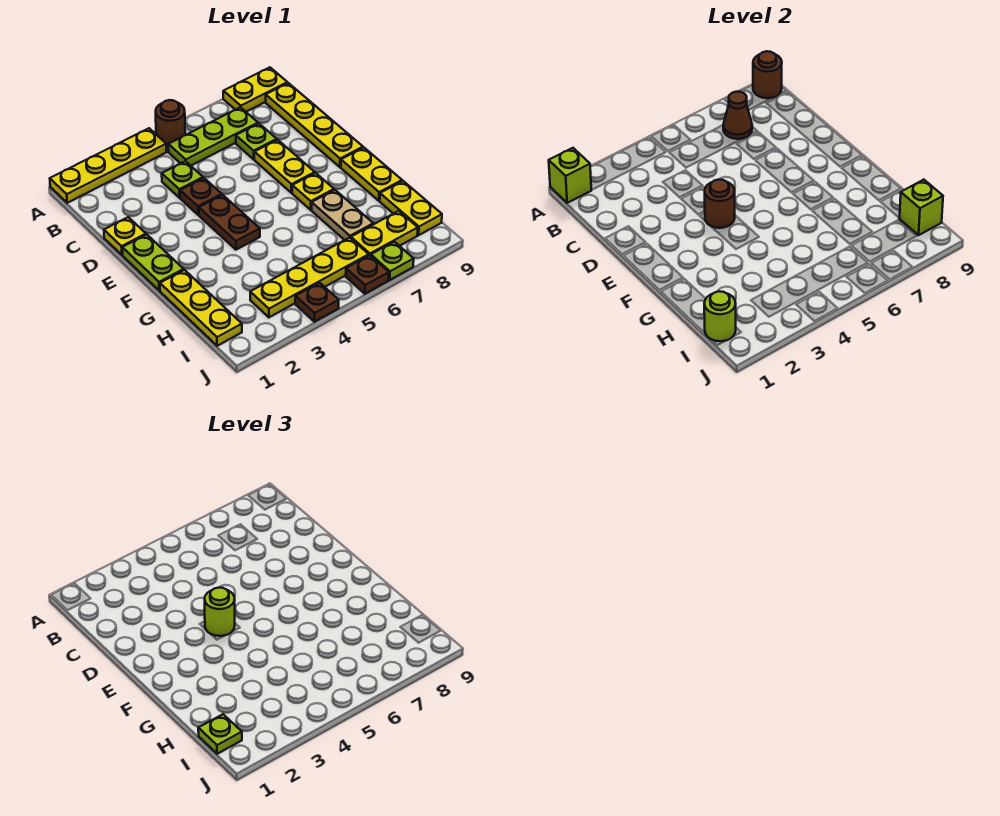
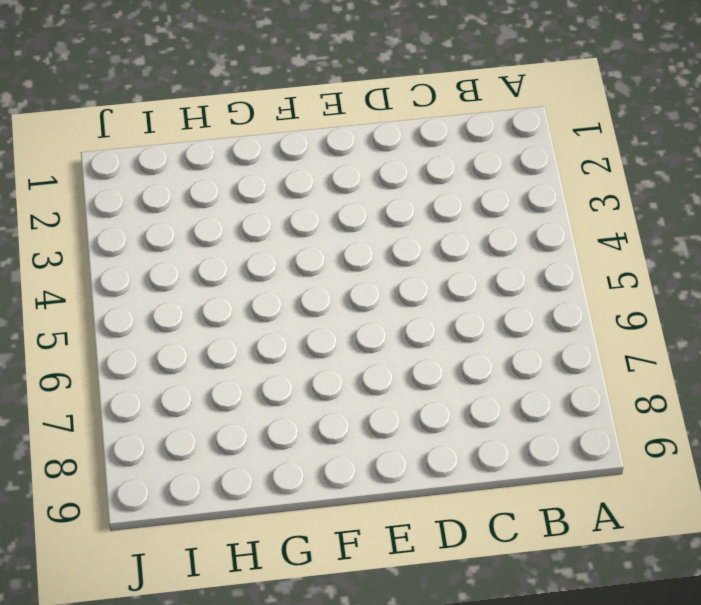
none -> yellow 1x4 plate [50,128,166,203]
none -> brown 1x1 round brick [156,100,185,148]
none -> yellow 1x2 plate [223,67,287,112]
none -> lime 1x3 plate [168,107,258,166]

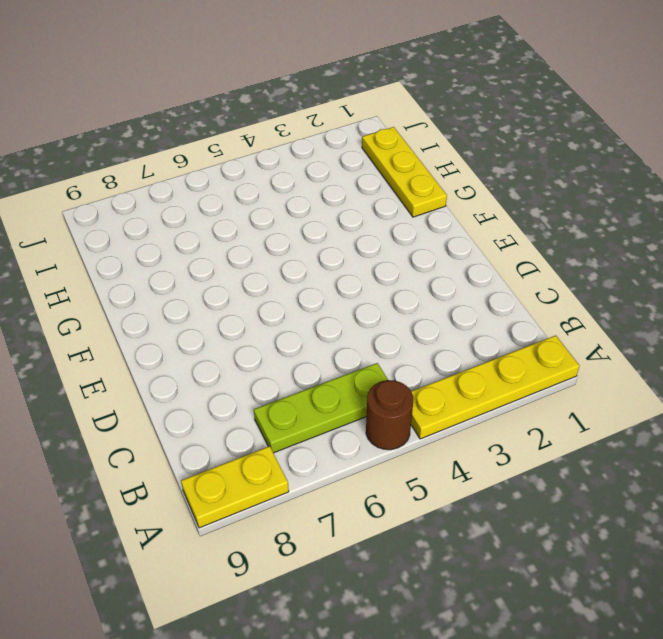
none -> yellow 1x4 plate [266,83,363,167]
none -> lime 1x1 plate [162,161,203,198]
none -> lime 1x1 plate [236,124,277,159]
none -> yellow 1x1 plate [104,217,146,255]

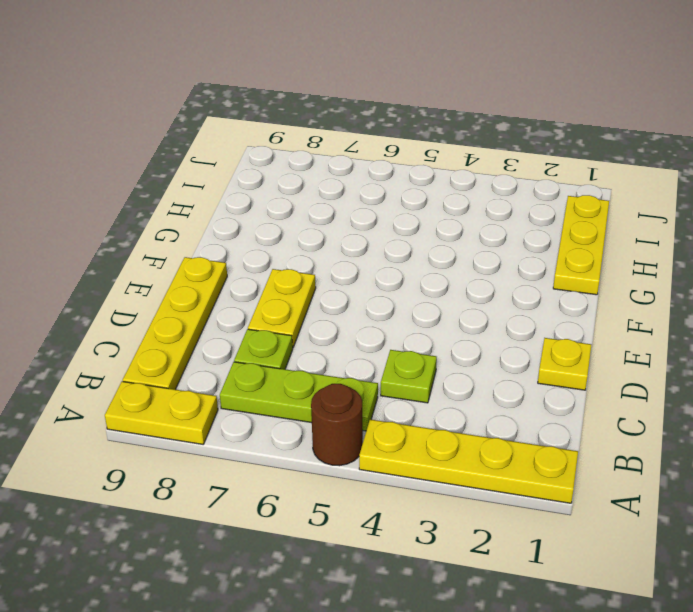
none -> brown 1x1 plate [180,178,222,215]
none -> lime 1x2 plate [122,235,184,291]
none -> brown 1x2 plate [199,195,260,250]
none -> yellow 1x1 plate [292,173,334,210]

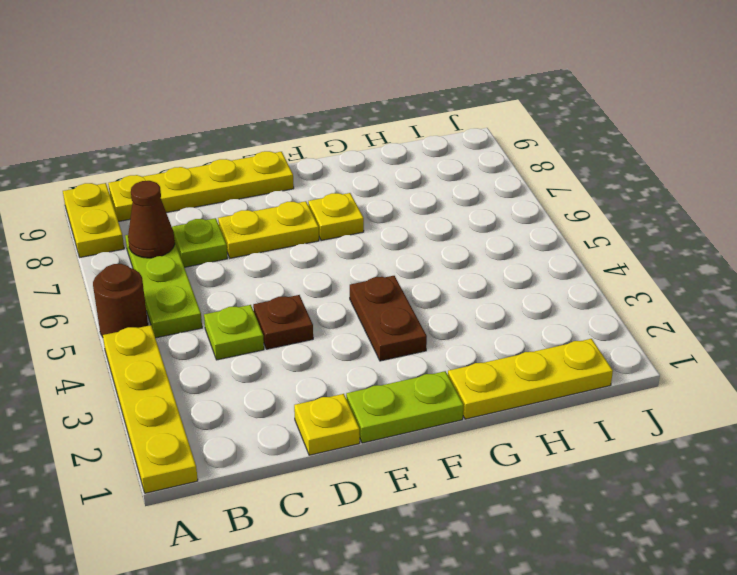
brown 1x2 plate [350,276,427,361] -> brown 1x2 plate turned to [199,195,260,250]
none -> yellow 1x2 plate [341,148,402,201]
none -> tan 1x2 plate [312,190,373,240]
none -> yellow 1x2 plate [380,181,442,235]
none -> yellow 1x4 plate [250,238,369,317]

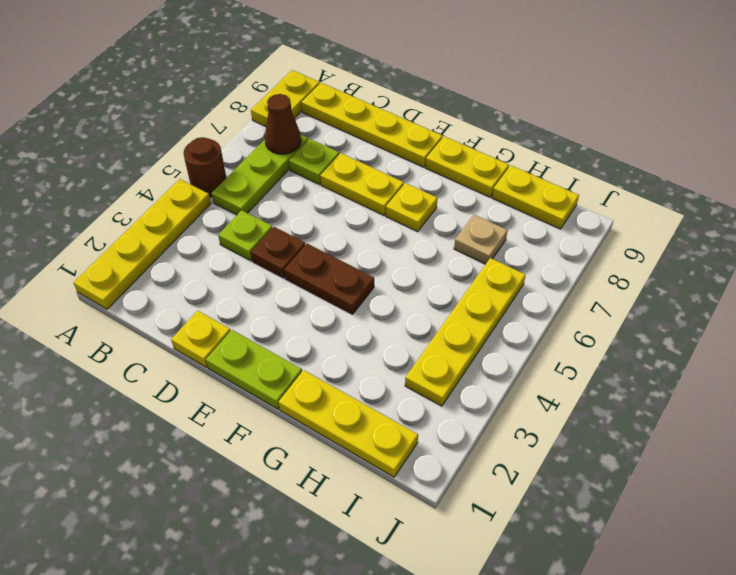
tan 1x1 plate [454,215,508,264] -> tan 1x2 plate [312,190,373,240]
none -> yellow 1x2 plate [351,211,418,256]
none -> brown 1x1 plate [295,283,339,322]
none -> brown 1x1 plate [346,255,389,294]
none -> lime 1x1 plate [371,242,414,280]

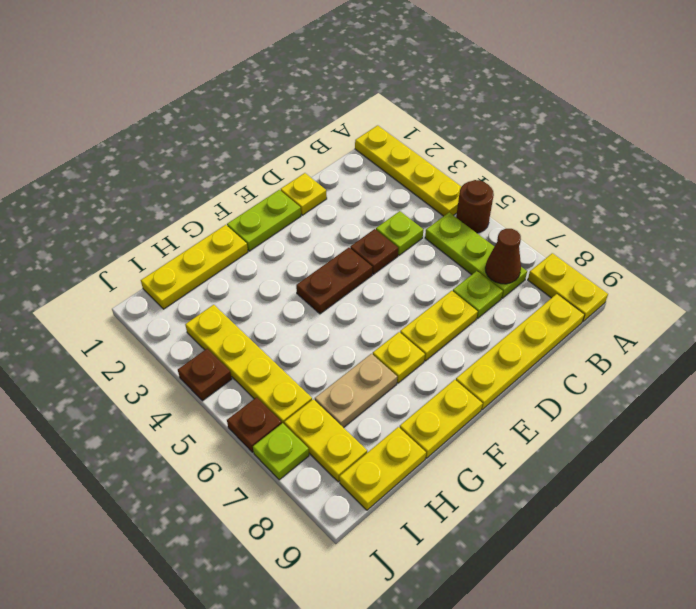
none -> lime 1x1 brick [549,148,591,203]
none -> brown 1x1 round brick [753,51,782,98]
none -> brown 1x1 round brick [705,180,735,228]
none -> lime 1x1 round brick [704,291,736,341]

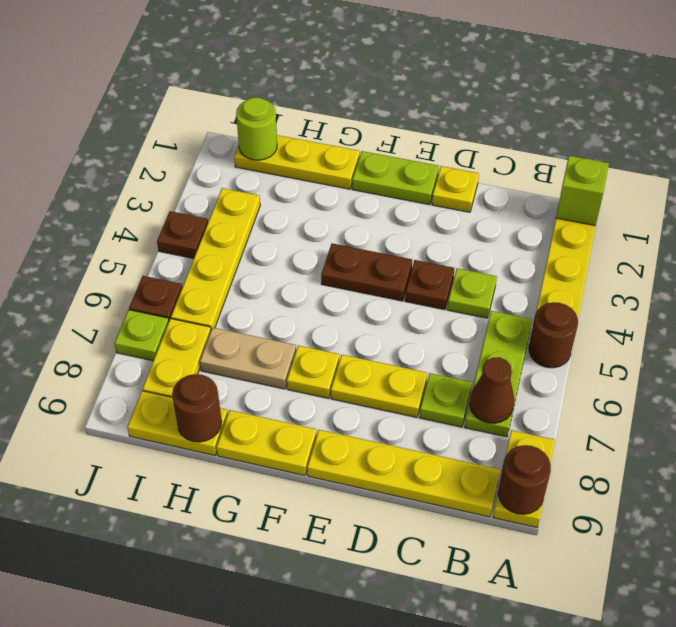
brown 1x1 round brick [172,374,222,442] -> brown 1x1 round brick moved to [705,180,735,228]
none -> lime 1x1 brick [900,180,943,235]
none -> lime 1x1 round brick [205,588,235,636]
none -> lime 1x1 plate [198,714,242,754]

